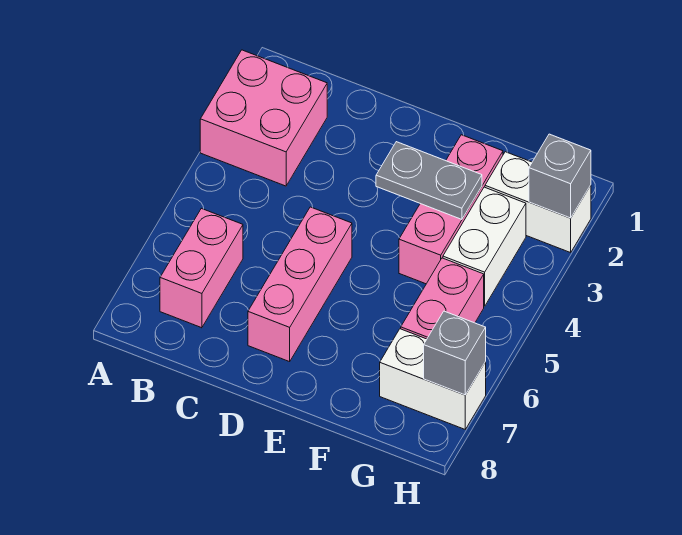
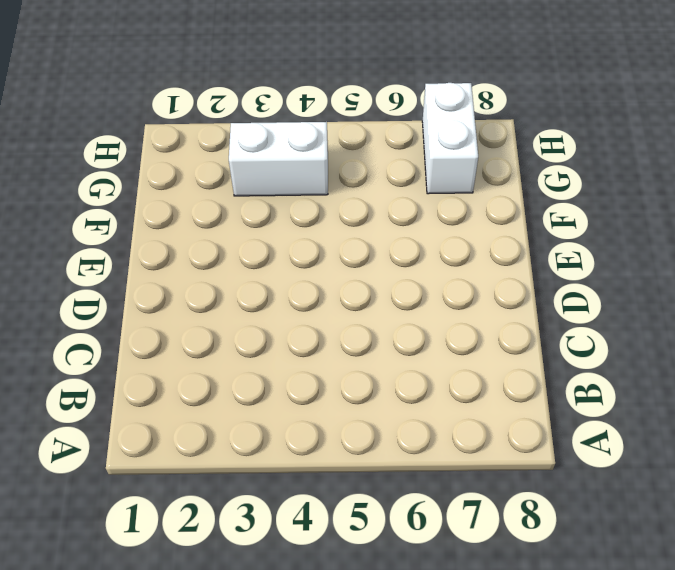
none -> pink 2x2 brick [200,50,327,186]
none -> pink 1x2 brick [160,208,243,328]

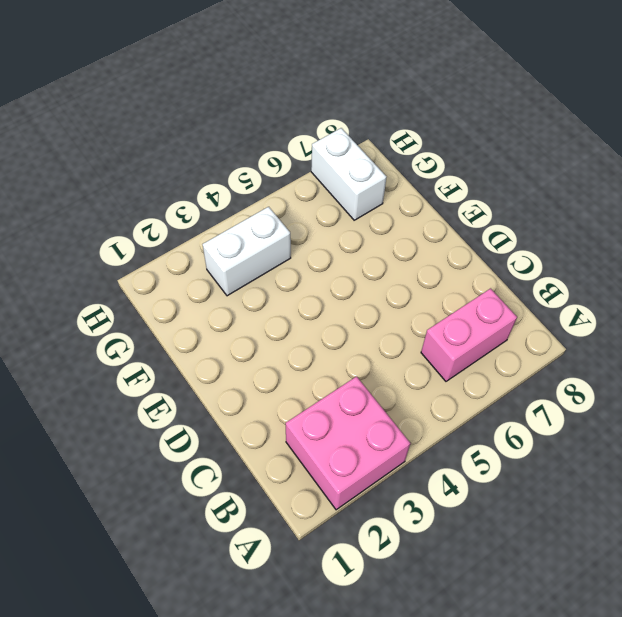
none -> pink 1x3 brick [248,207,352,362]
none -> pink 1x3 brick [399,135,503,284]

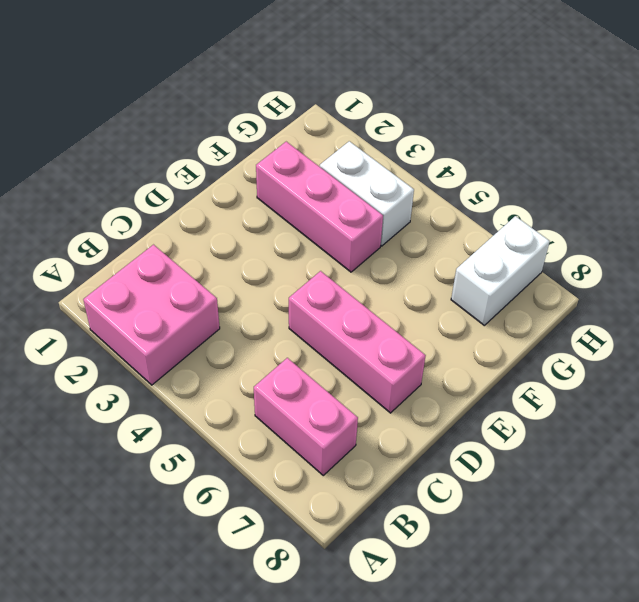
none -> white 1x2 brick [485,152,591,253]
none -> pink 1x2 brick [401,258,484,339]

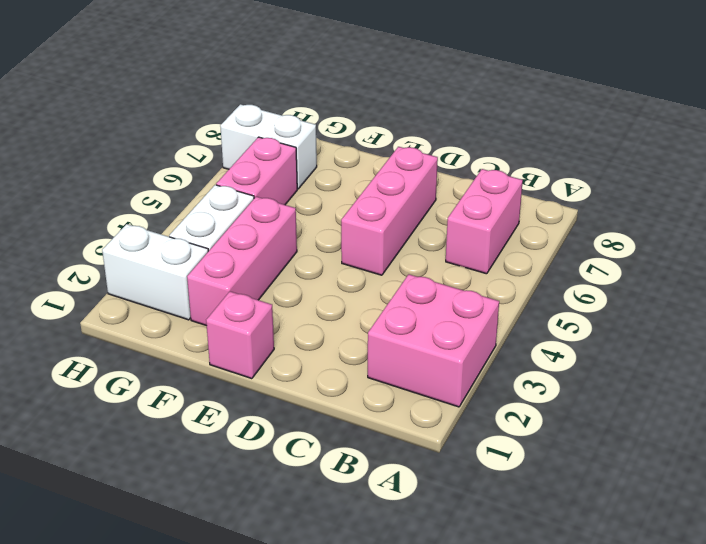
pink 1x1 brick [206,291,274,379] -> none
none -> grey 1x2 plate [376,142,482,219]
none -> grey 1x1 brick [529,134,591,218]

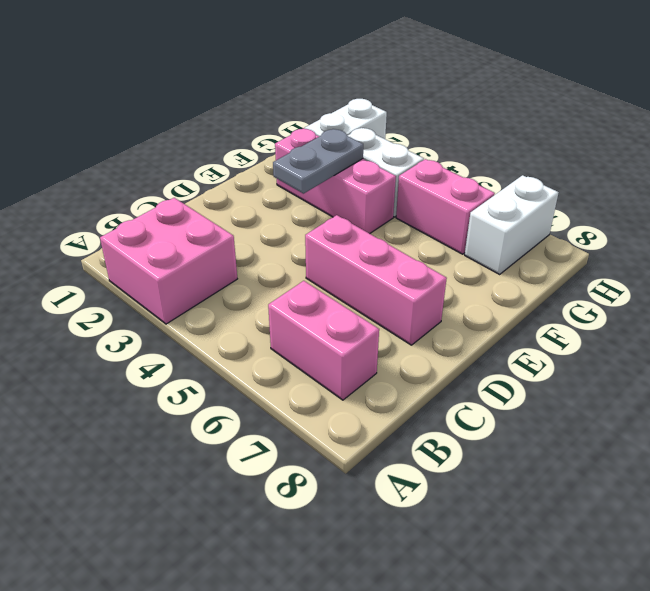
none -> grey 1x1 brick [529,134,591,218]
none -> grey 1x1 brick [424,311,486,395]

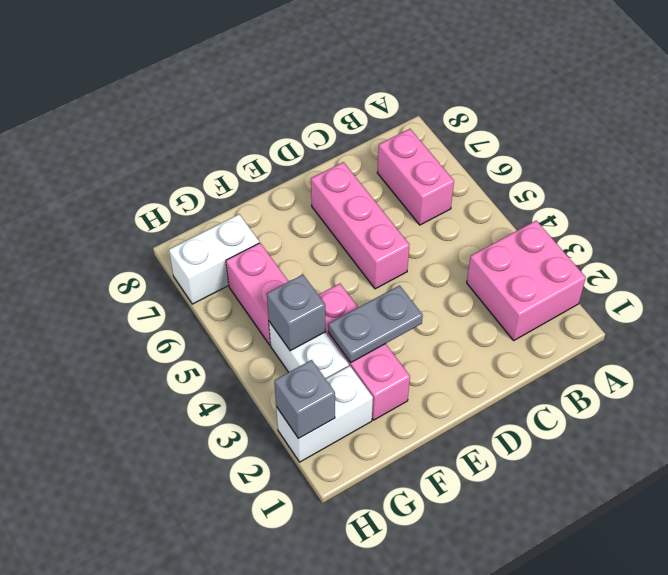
grey 1x1 brick [267,274,326,351] -> grey 1x1 brick moved to [424,311,486,395]

